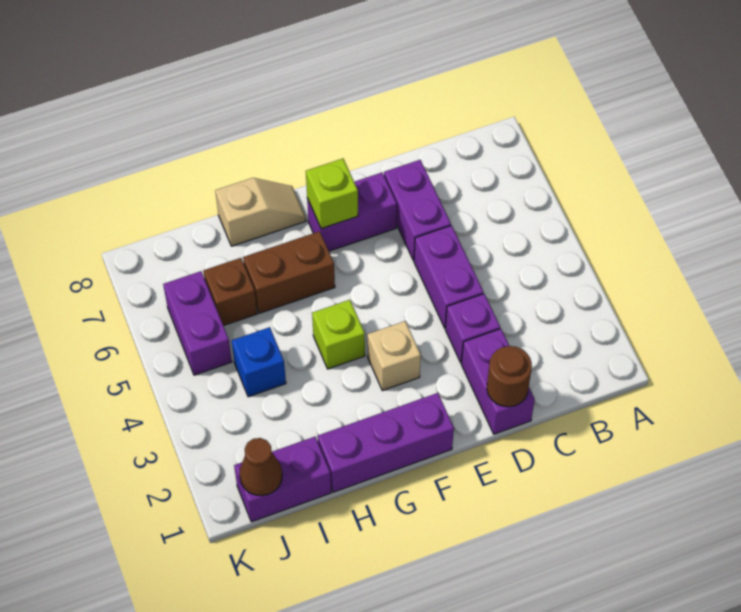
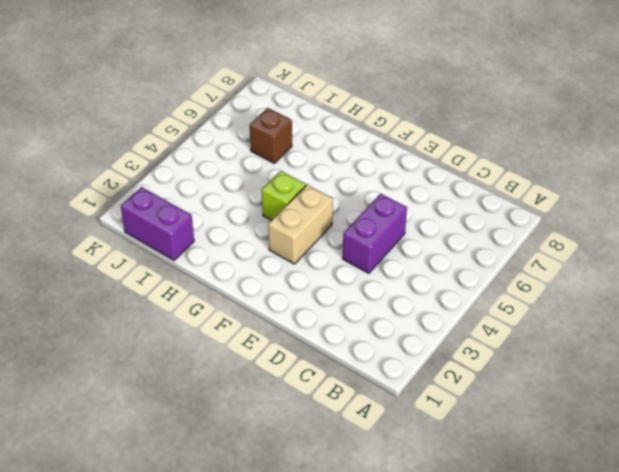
tan 1x2 brick [268,185,333,264] -> tan 1x1 brick [367,321,421,391]
none -> purple 1x2 brick [461,329,535,434]
none -> purple 1x1 brick [445,294,500,363]
none -> purple 1x2 brick [384,160,451,261]

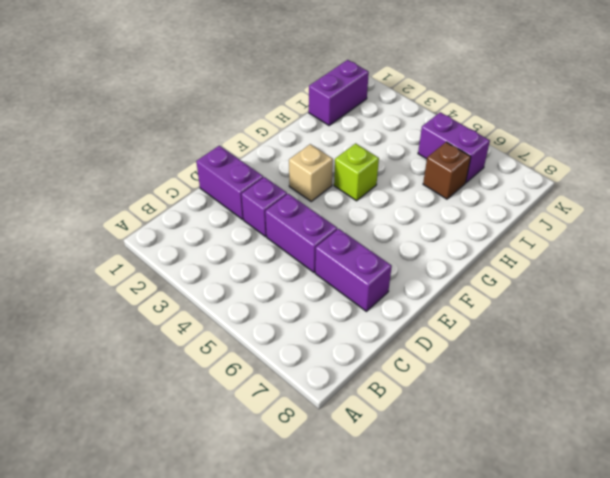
none -> purple 1x2 brick [307,173,397,251]
none -> purple 1x3 brick [317,393,454,492]
none -> brown 1x2 brick [243,231,335,313]

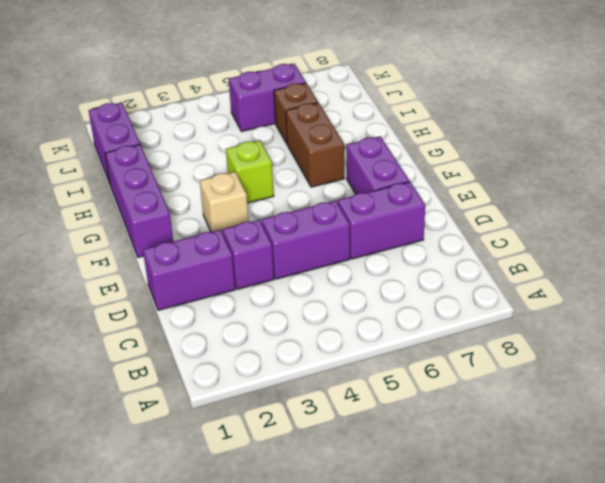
none -> tan 1x2 slope [215,178,306,246]
none -> blue 1x1 brick [232,327,286,397]
none -> brown 1x1 round brick [487,346,532,407]

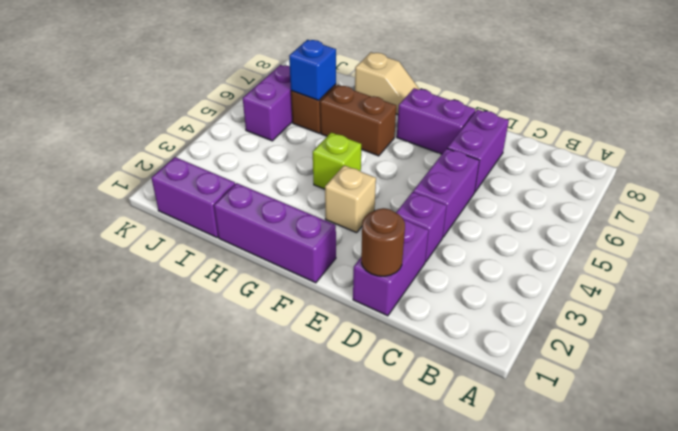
blue 1x1 brick [289,40,336,100] -> blue 1x1 brick moved to [232,327,286,397]
none -> lime 1x1 brick [306,159,358,229]
none -> brown 1x1 cone [239,438,282,496]

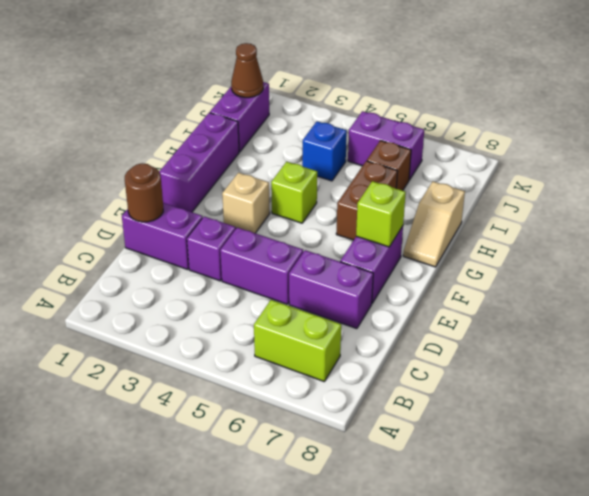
lime 1x2 brick [254,300,341,382] -> none

